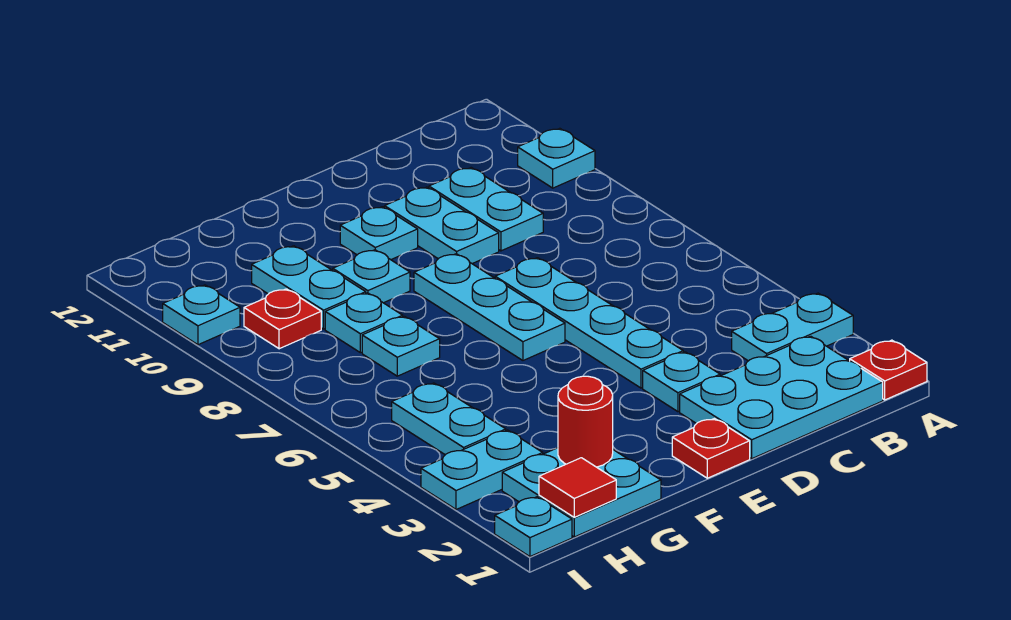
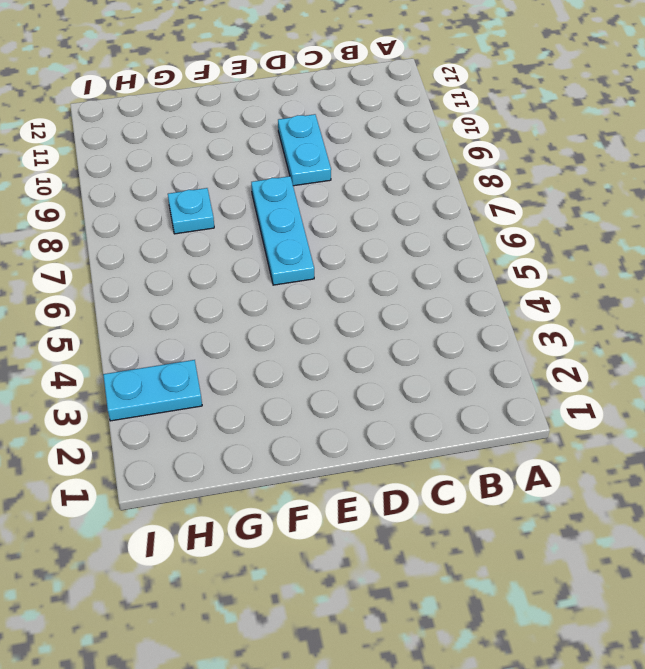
none -> red 1x1 plate [850,340,927,400]
none -> cyan 1x2 plate [732,293,853,361]
none -> cyan 1x1 plate [518,128,595,188]

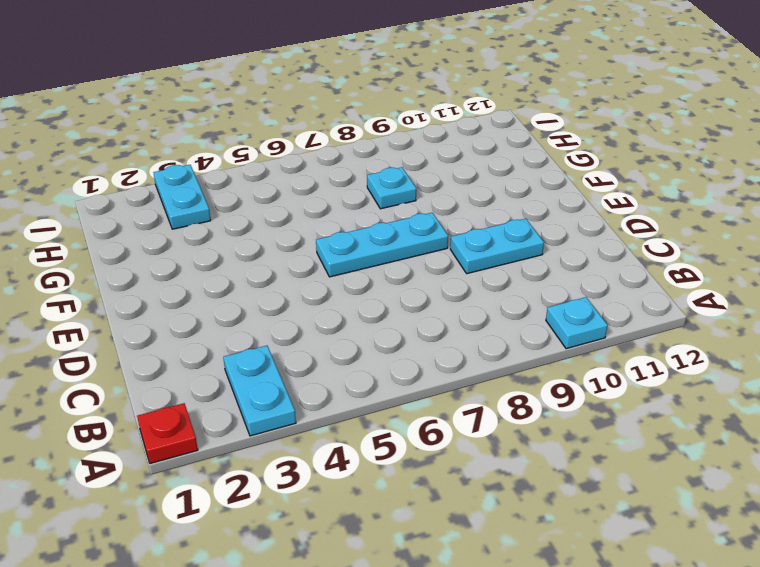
none -> cyan 2x3 plate [680,336,883,459]
none -> cyan 1x2 plate [429,168,543,251]
none -> cyan 1x1 plate [643,352,720,412]

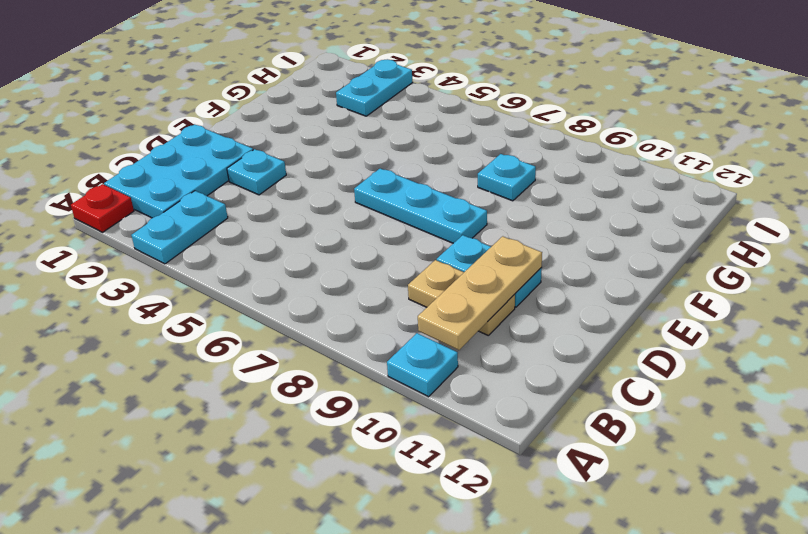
tan 1x3 plate [418,236,542,350] -> none
tan 1x2 plate [408,260,515,335] -> cyan 1x2 plate [429,168,543,251]
none -> cyan 1x4 plate [495,258,683,388]
none -> red 1x1 plate [672,419,750,478]
none -> cyan 1x1 plate [340,207,418,260]

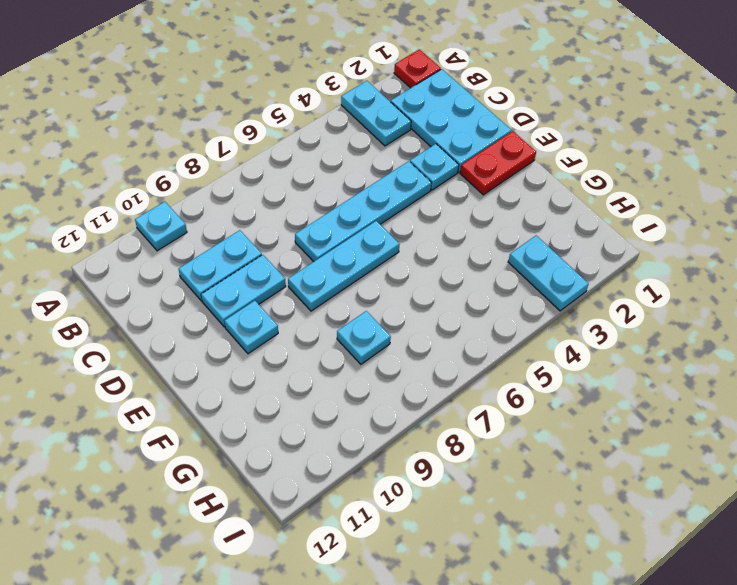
red 1x2 plate [460,131,536,195] -> red 1x1 plate [672,419,750,478]
none -> cyan 1x1 plate [333,250,410,303]
none -> cyan 2x2 plate [502,448,661,537]
none -> cyan 1x1 plate [362,316,440,376]

